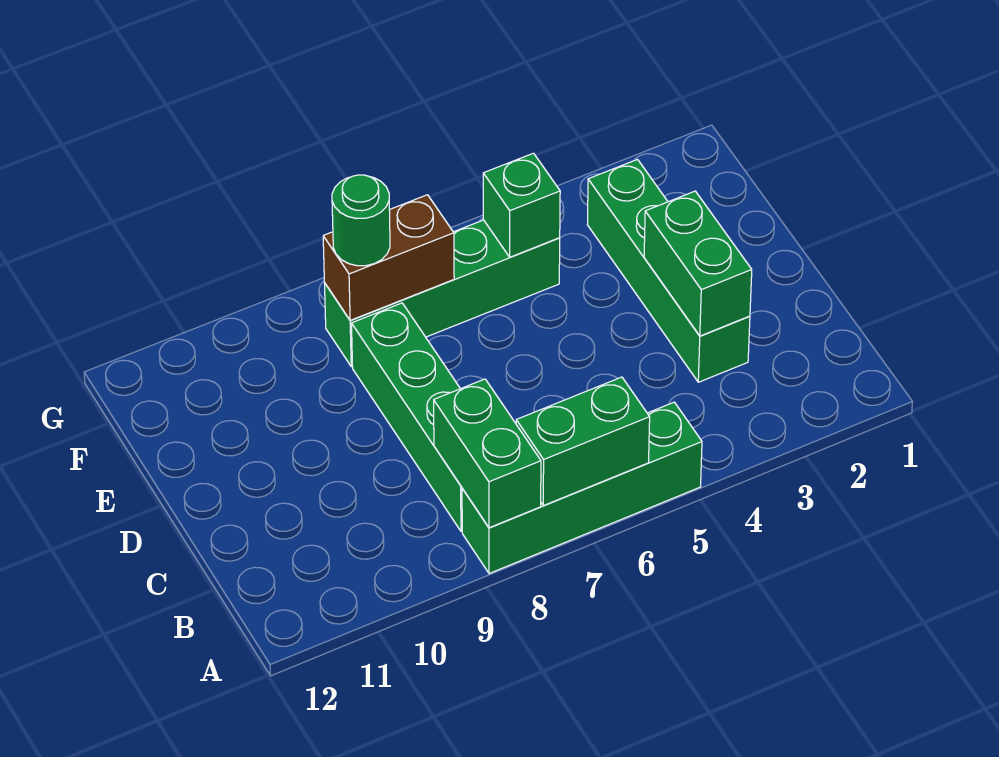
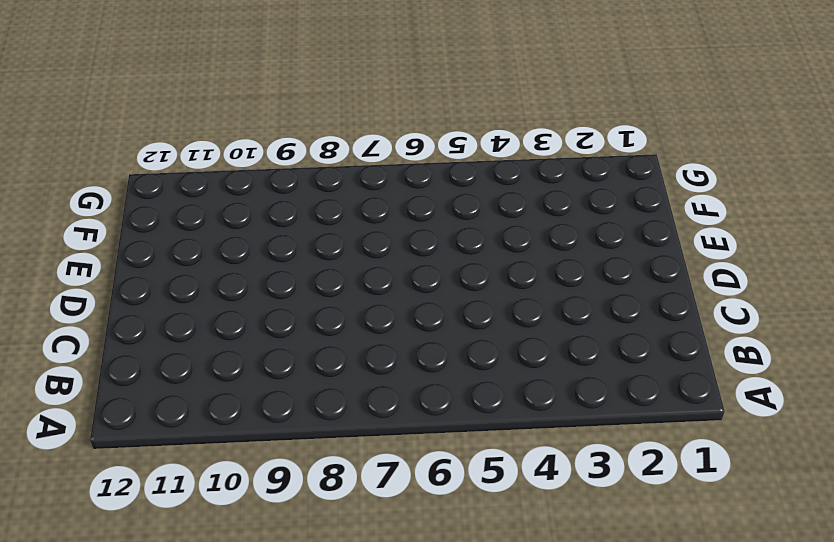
none -> green 1x4 brick [462,402,702,574]
none -> green 1x4 brick [352,303,462,531]

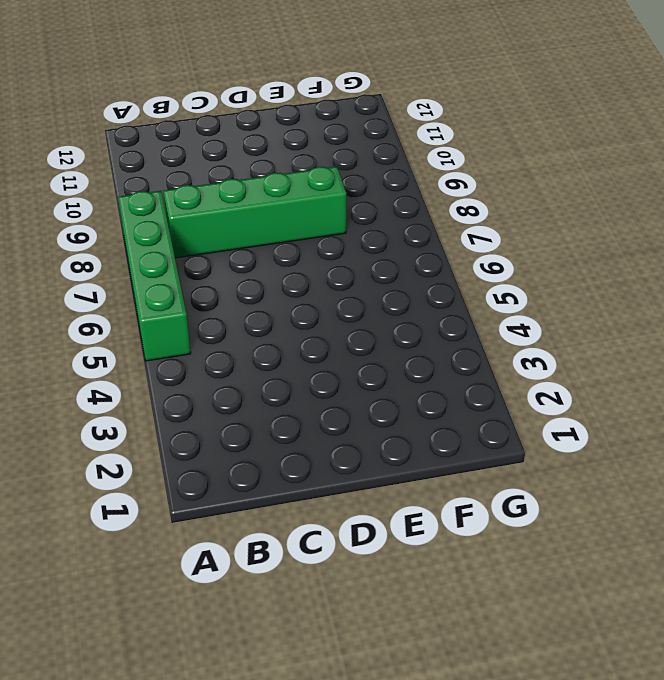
none -> green 1x4 brick [587,160,750,382]
none -> green 1x4 brick [325,220,560,367]

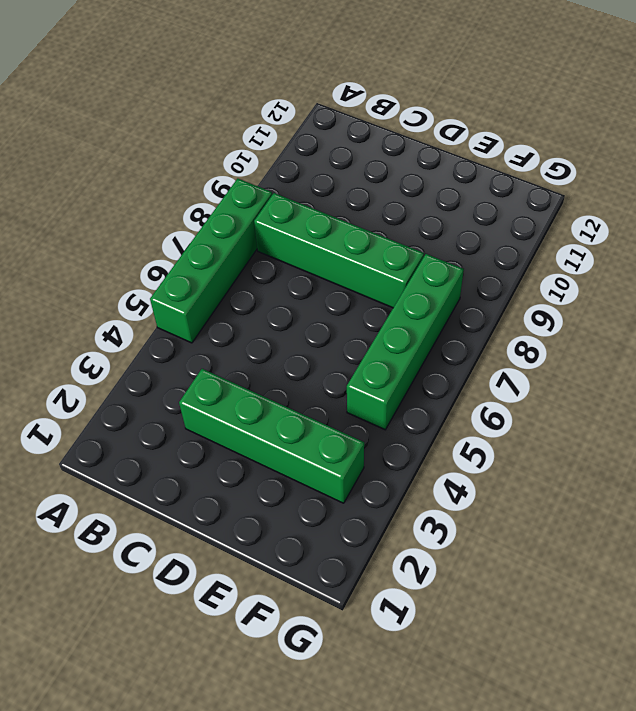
none -> green 1x2 brick [516,377,650,506]
none -> green 1x2 brick [434,379,541,528]

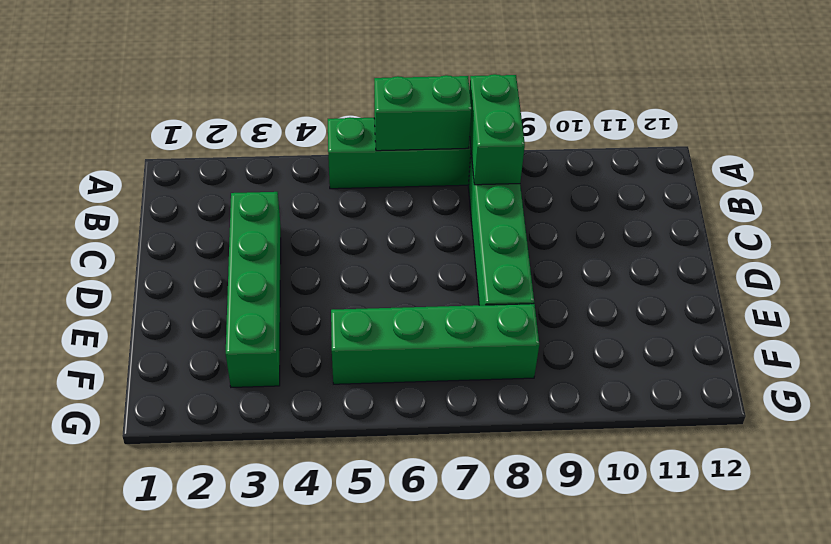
none -> green 1x2 brick [644,191,752,336]
none -> green 1x1 brick [483,153,560,257]

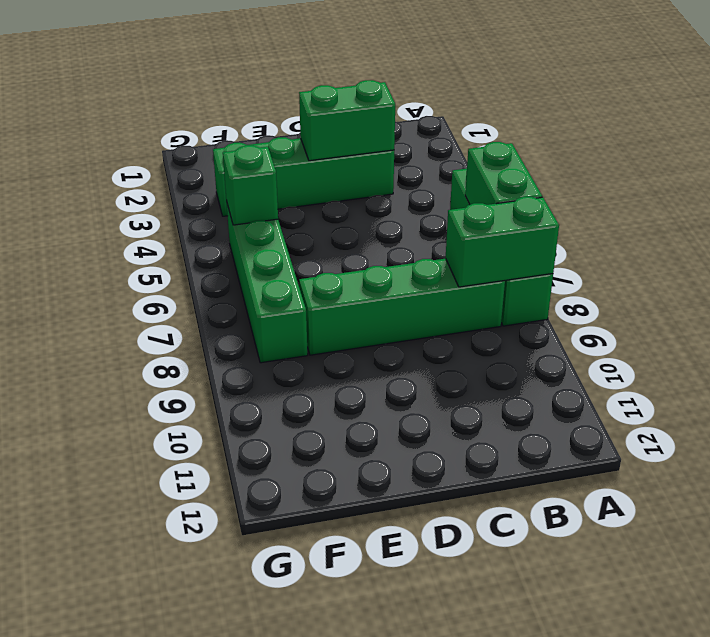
none -> brown 1x2 brick [323,195,454,320]
none -> green 1x1 round brick [332,175,390,266]

